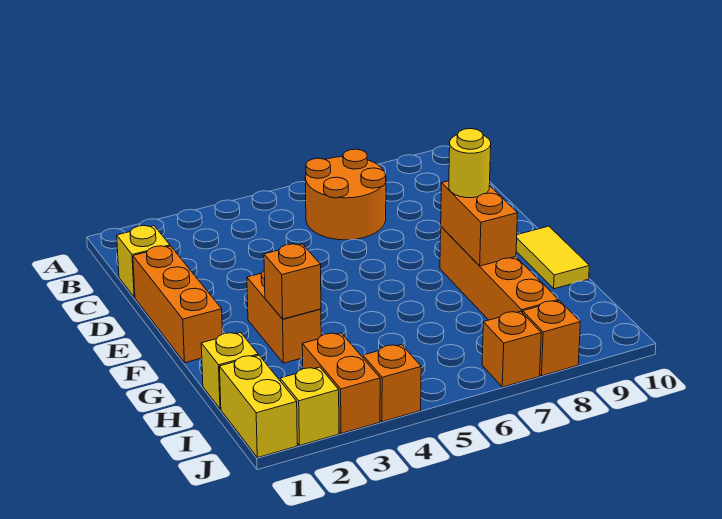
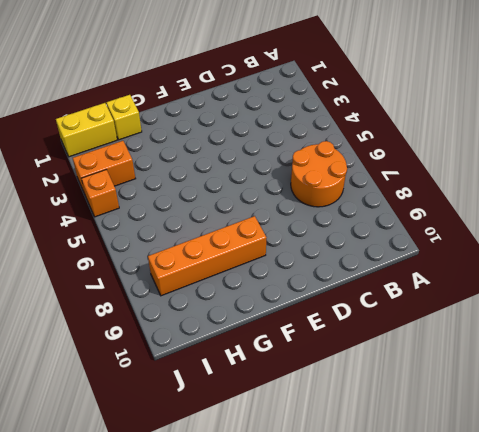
none -> yellow 1x1 brick [117,226,170,297]
none -> orange 1x3 brick [133,246,223,363]
none -> orange 1x2 brick [247,271,321,363]

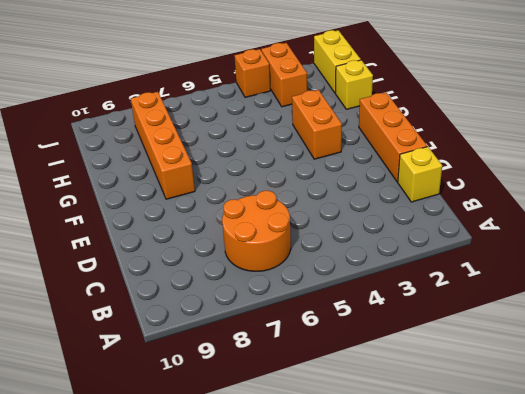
none -> yellow 1x2 tile [516,226,589,289]
none -> yellow 1x1 brick [280,367,339,445]
none -> orange 1x1 brick [482,311,541,387]

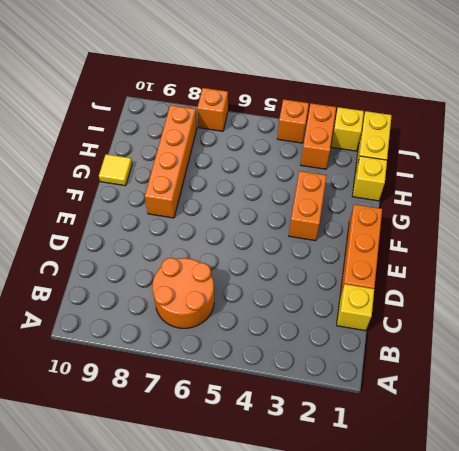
yellow 1x1 tile [99,154,132,186] -> yellow 1x2 tile [516,226,589,289]
none -> orange 1x1 brick [523,301,580,376]
none -> orange 1x2 brick [441,181,518,266]
none -> orange 1x1 brick [264,244,321,319]

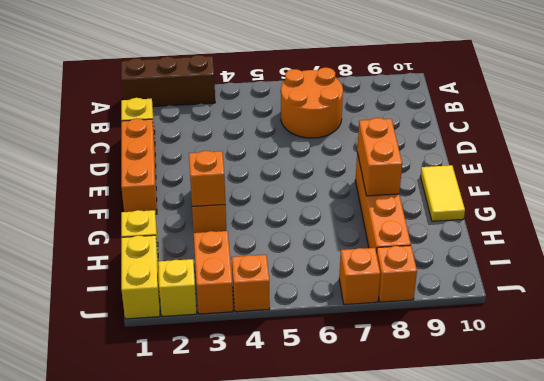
brown 1x3 brick [121,55,215,107] -> none
none -> yellow 1x1 round brick [449,129,491,198]

